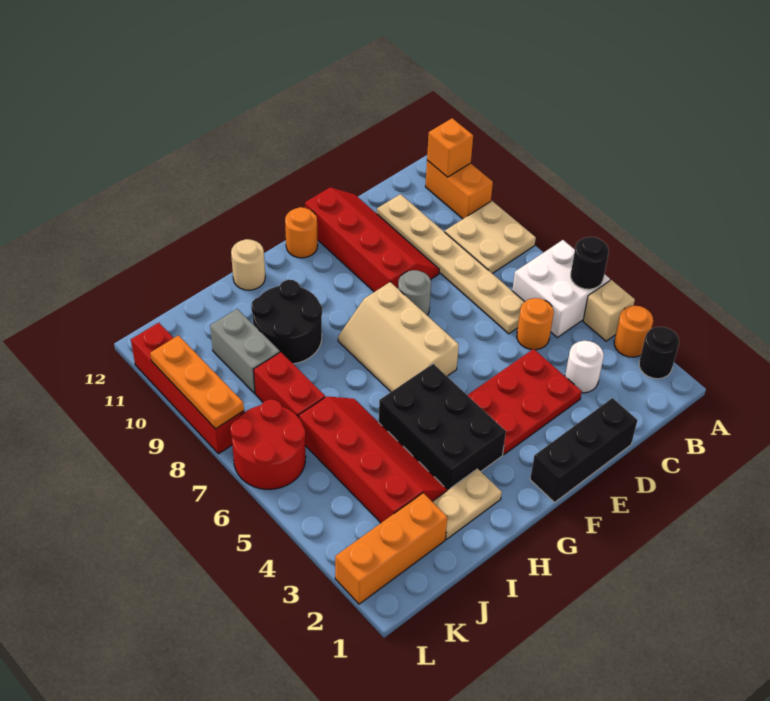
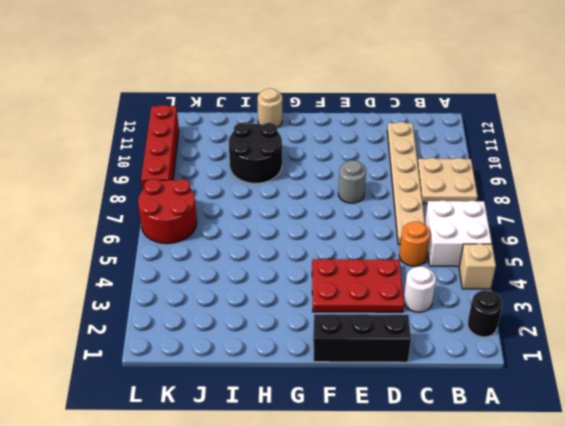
none -> orange 1x1 round brick [614,306,653,357]
none -> orange 1x2 brick [425,160,493,219]
none -> red 2x4 slope [305,187,439,292]

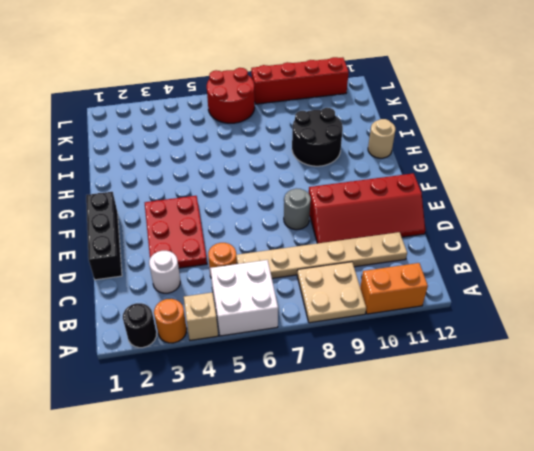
none -> tan 2x3 slope [338,282,459,392]
none -> orange 1x1 round brick [285,207,318,258]
none -> black 2x3 brick [379,364,506,490]

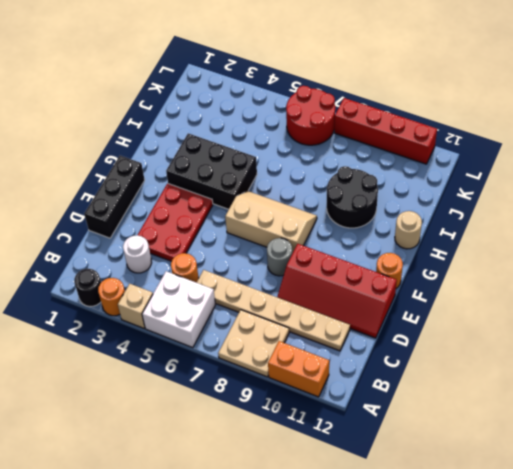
none -> tan 1x2 plate [432,469,502,539]
none -> red 2x4 slope [299,396,448,523]
none -> orange 1x3 brick [335,493,447,604]

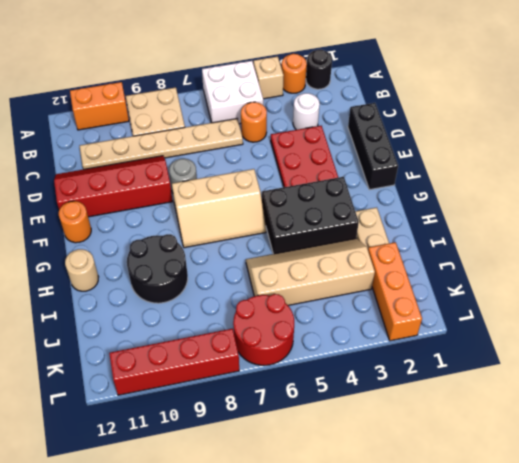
tan 2x4 slope [246,238,375,305] -> red 2x4 slope [299,396,448,523]
none -> red 1x2 brick [254,352,325,417]
none -> grey 1x2 brick [210,309,280,393]
none -> black 1x1 round brick [571,237,609,289]

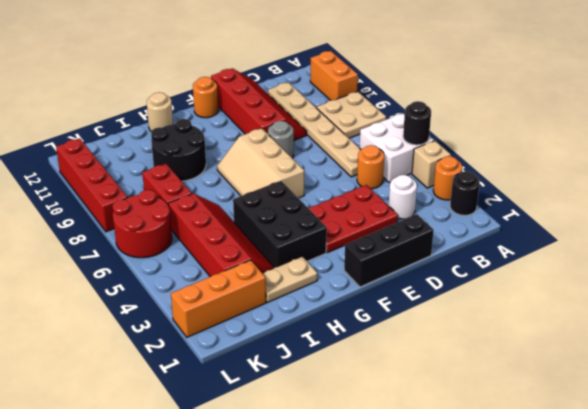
none -> grey 1x2 brick [210,309,280,393]
none -> orange 1x1 brick [427,118,473,177]
none -> orange 1x3 plate [150,335,244,429]

